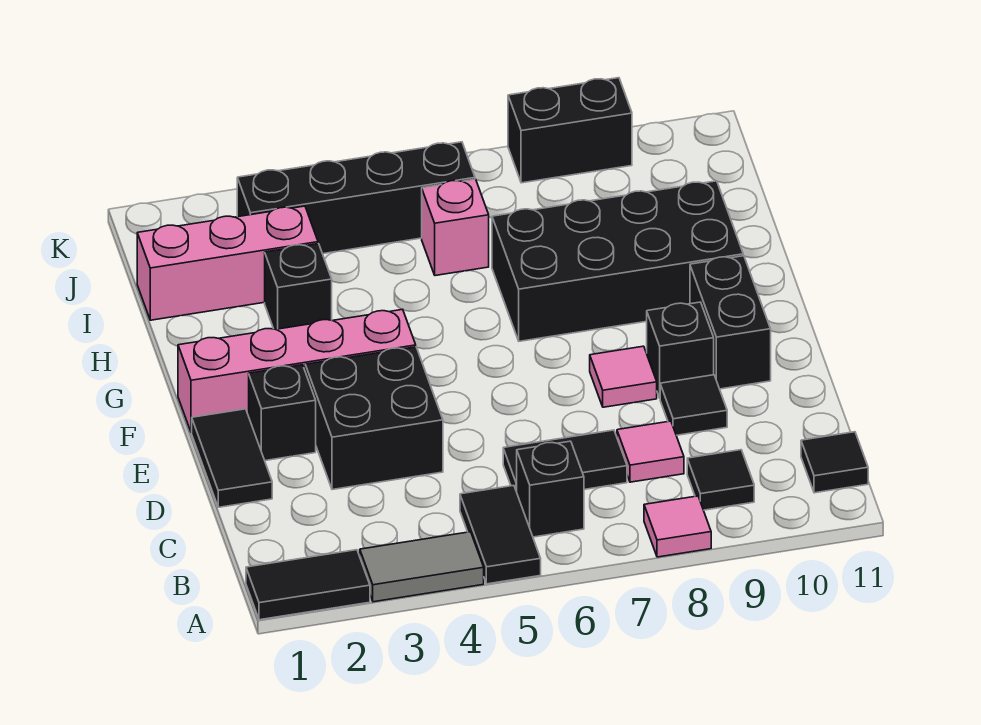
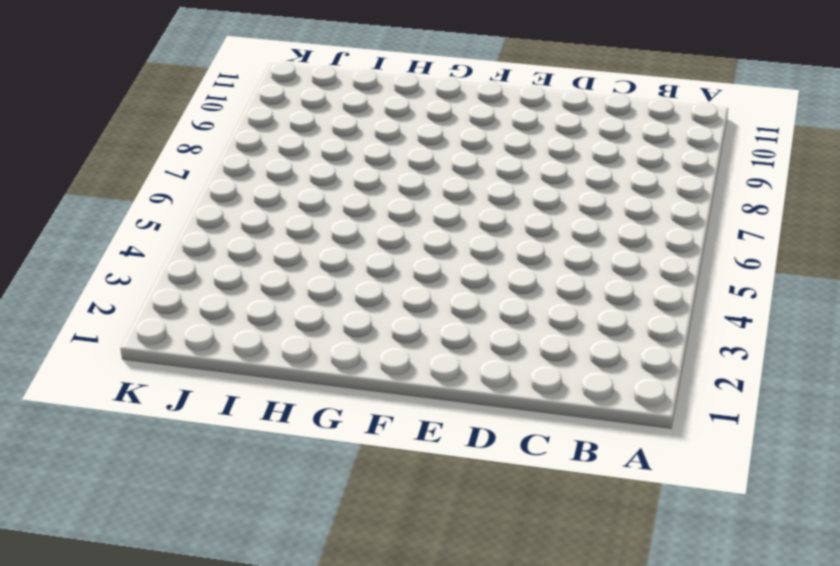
none -> black 1x2 tile [246,550,370,620]
none -> grey 1x2 tile [360,532,484,602]
none -> black 1x2 tile [460,485,541,584]

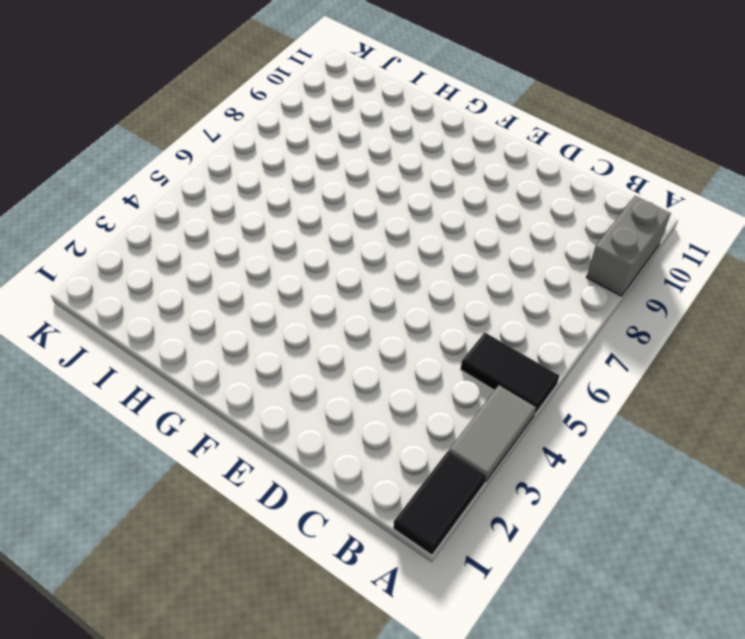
grey 1x2 brick [587,196,671,296] -> none
none -> pink 1x1 tile [644,496,711,557]
none -> black 1x1 brick [517,441,584,537]
none -> black 1x1 tile [687,450,754,510]

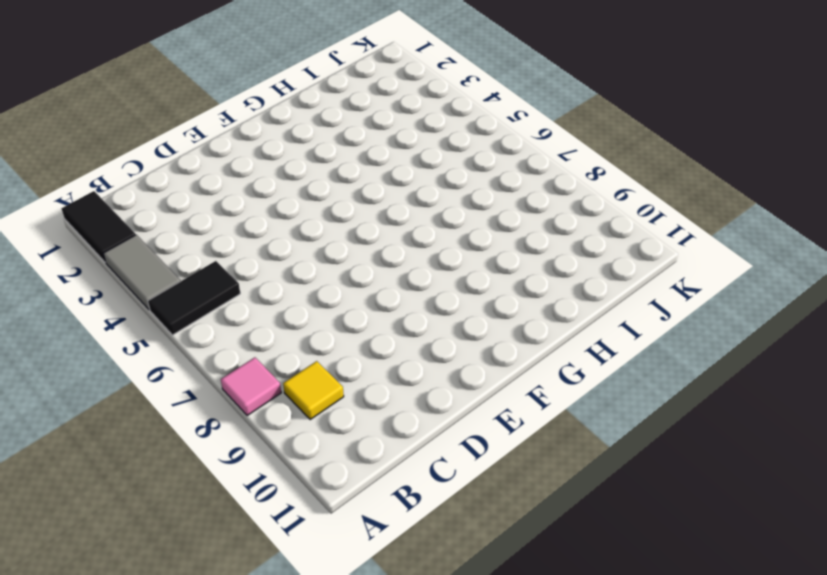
yellow 1x1 tile [283,361,344,420] -> black 1x1 tile [687,450,754,510]
none -> black 1x1 brick [517,441,584,537]
none -> black 1x1 tile [801,432,868,493]
none -> black 1x2 tile [503,430,627,492]

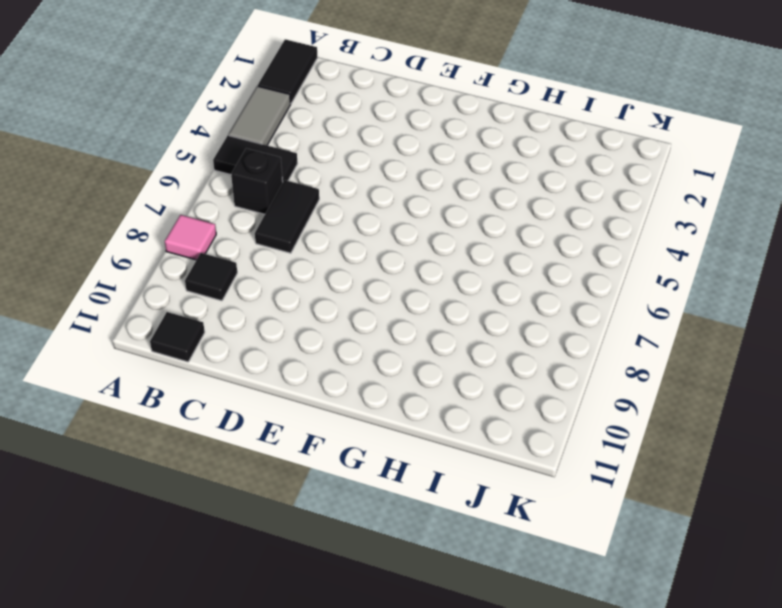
none -> pink 1x1 tile [617,421,684,482]
none -> black 1x2 tile [192,409,272,507]
none -> black 2x2 brick [305,347,443,490]

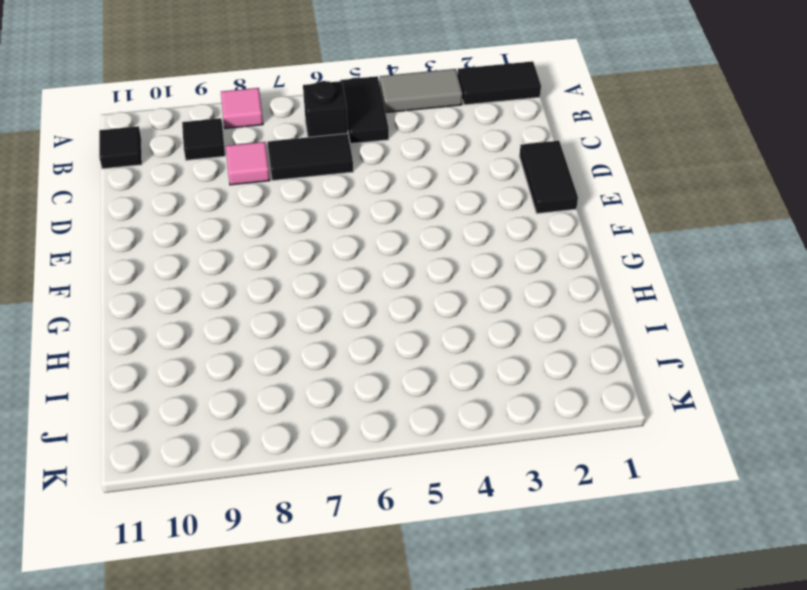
none -> black 2x2 brick [305,347,443,490]
none -> black 1x1 tile [660,375,727,435]
none -> black 1x1 brick [249,365,316,461]

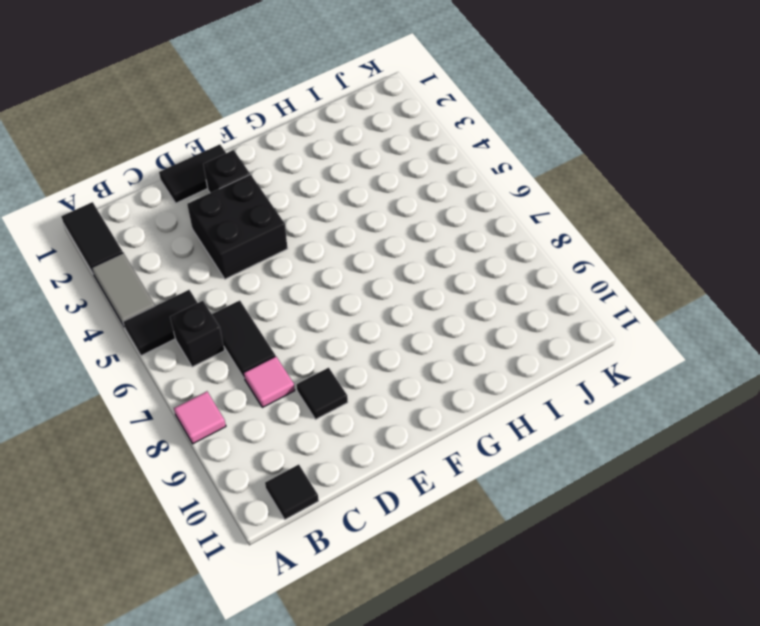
none -> black 1x1 tile [687,450,754,510]
none -> pink 1x1 tile [590,346,657,407]
none -> black 1x1 brick [647,302,714,398]

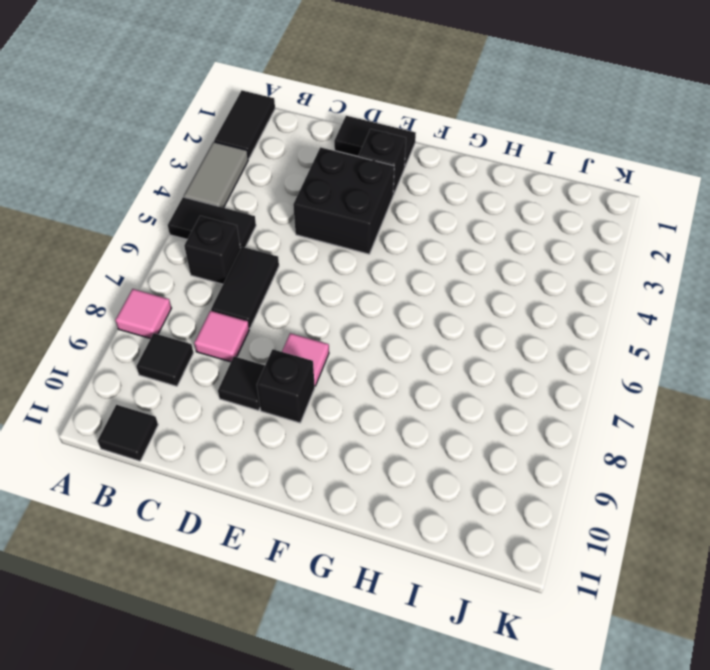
none -> black 1x2 brick [690,256,771,389]
none -> pink 1x4 brick [178,309,416,433]
none -> black 2x4 brick [492,181,743,341]

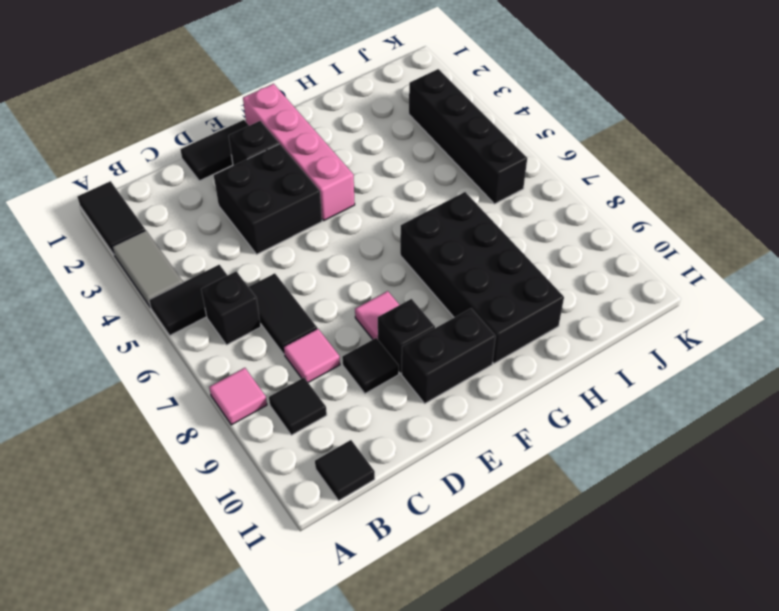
none -> black 1x1 brick [265,244,332,329]
none -> pink 1x3 brick [137,206,318,320]
none -> pink 1x1 brick [422,179,489,276]

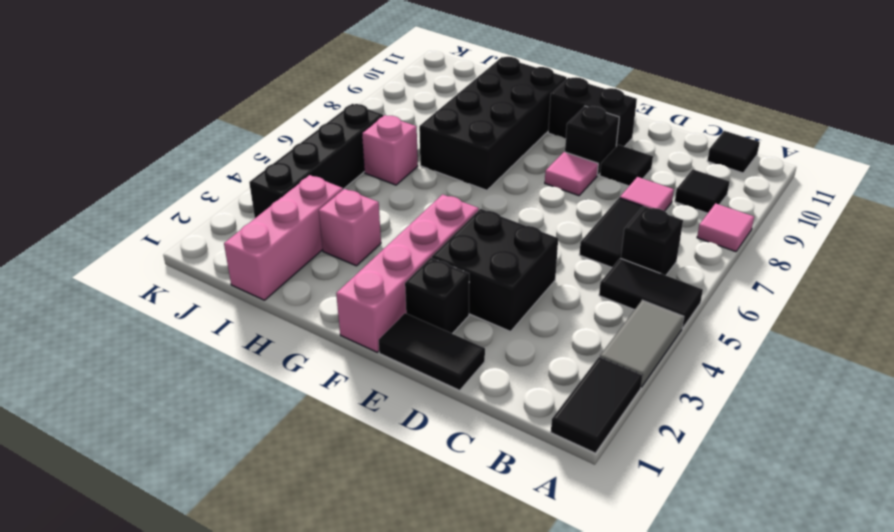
pink 1x1 brick [319,189,381,266] -> black 1x1 brick [265,244,332,329]
none -> black 1x2 brick [508,78,632,183]

